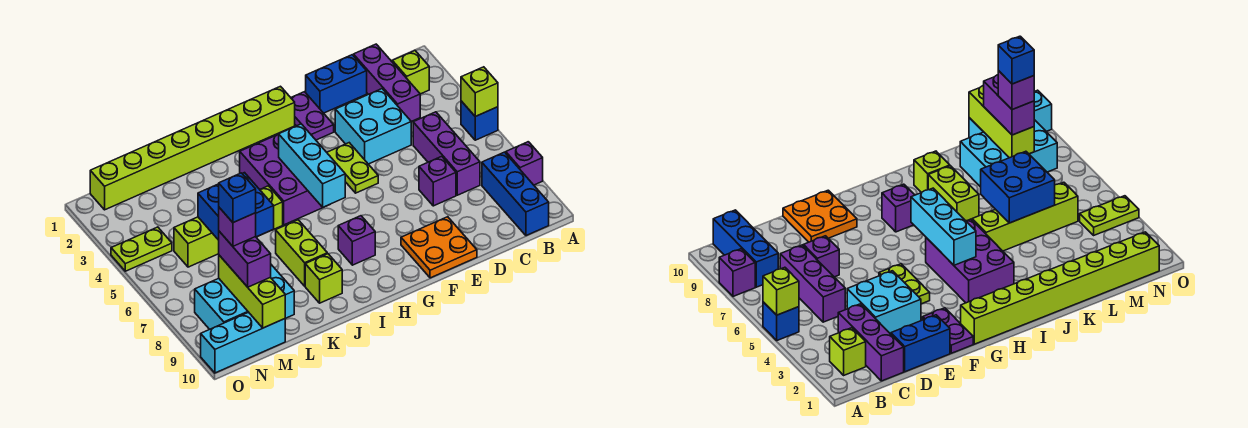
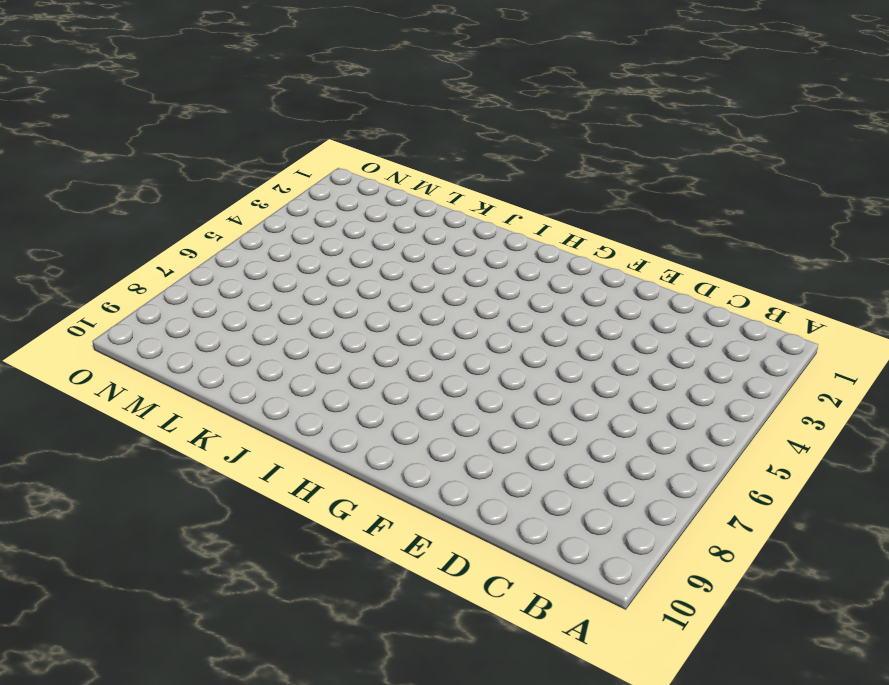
none -> blue 1x1 brick [461,101,498,140]
none -> purple 1x1 brick [506,142,543,185]
none -> lime 1x1 brick [392,51,429,94]

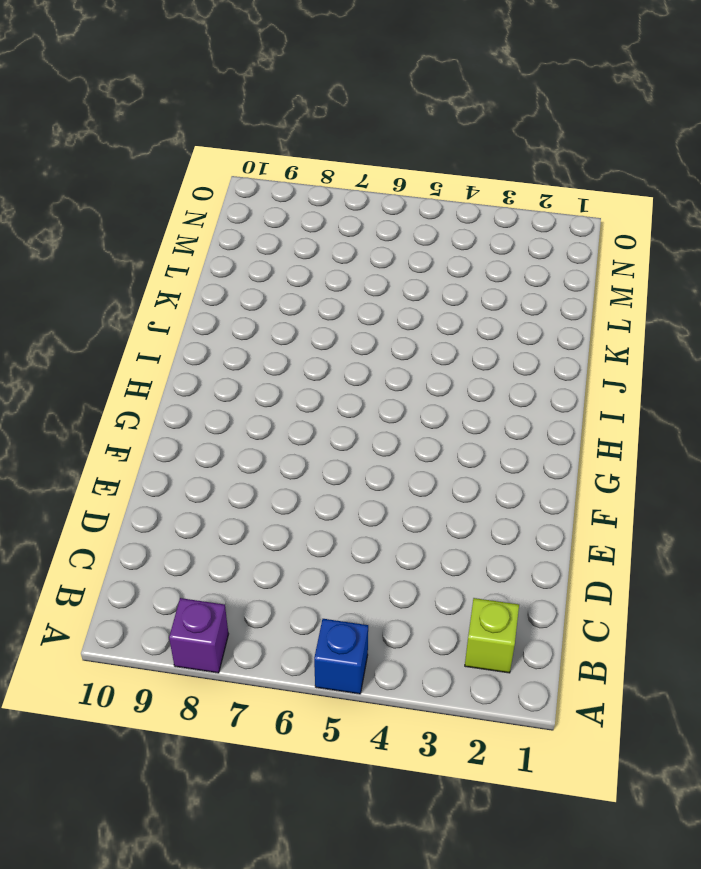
none -> blue 1x3 brick [482,152,549,236]
none -> purple 1x3 brick [354,44,420,122]
none -> purple 1x3 brick [413,112,480,195]

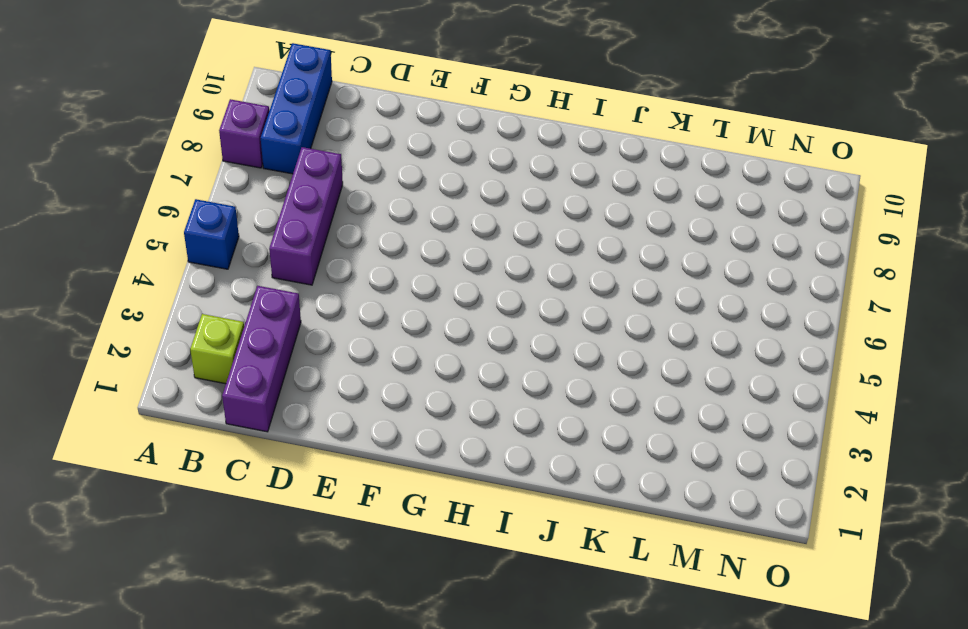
none -> blue 1x2 brick [306,55,367,113]
none -> cyan 2x2 brick [335,89,411,164]
none -> purple 1x1 brick [419,156,456,206]

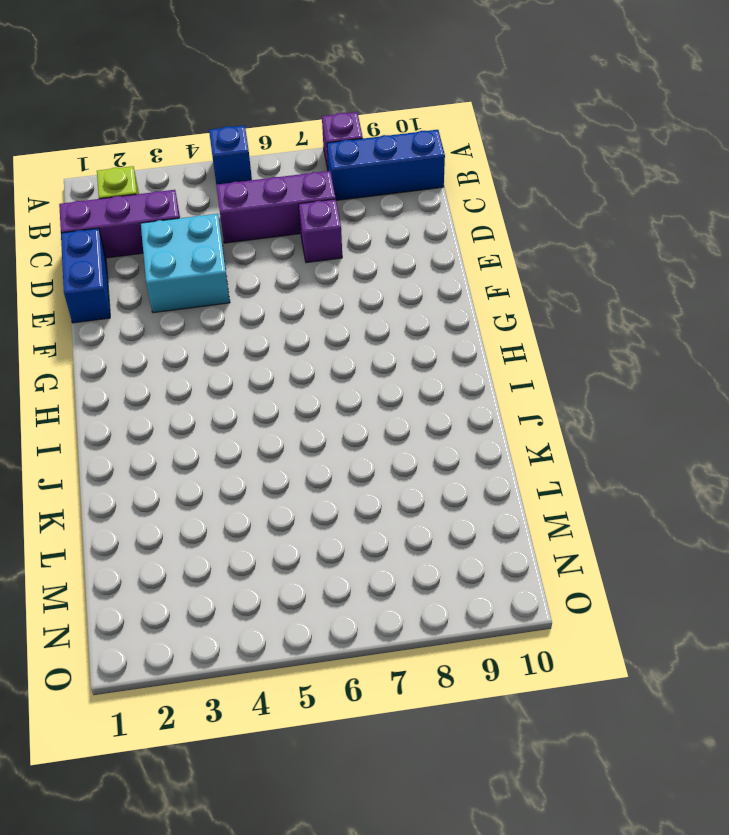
none -> orange 2x2 plate [401,217,477,278]
none -> purple 1x2 plate [291,92,334,140]
none -> lime 1x2 plate [327,143,378,193]

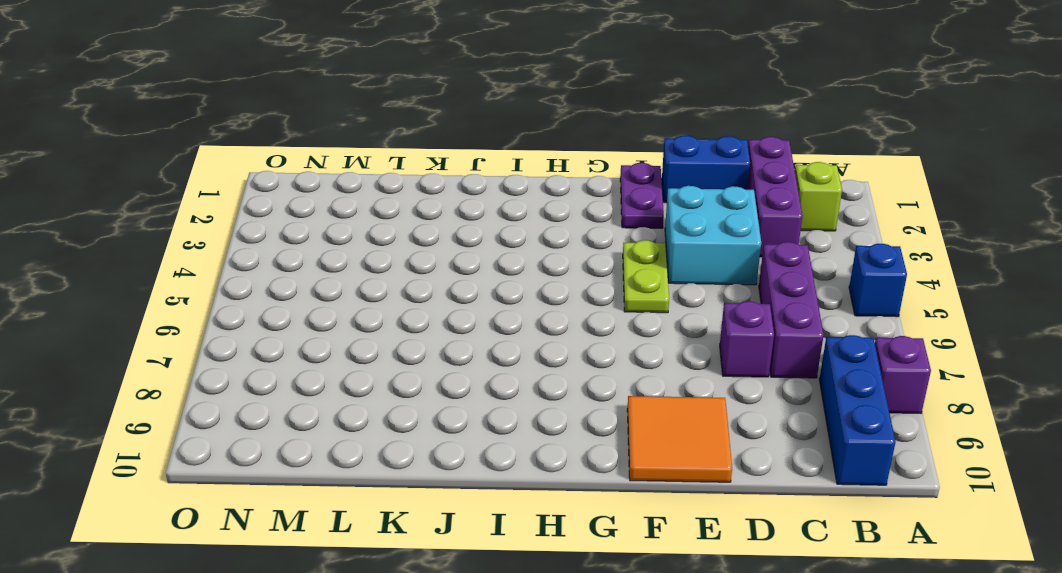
orange 2x2 tile [627,396,732,482] -> orange 2x2 plate [401,217,477,278]
none -> lime 1x8 brick [90,86,295,210]
none -> purple 2x3 brick [240,134,323,225]
none -> purple 1x1 brick [338,216,375,265]

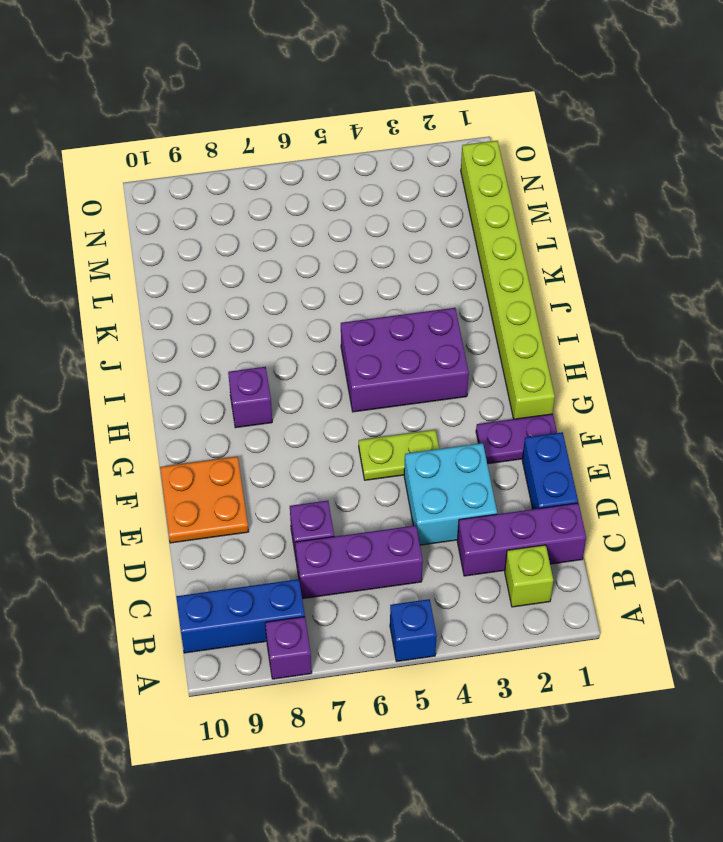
none -> lime 1x4 brick [174,186,283,267]
none -> lime 1x2 brick [276,220,327,286]
none -> lime 1x1 brick [305,254,342,303]

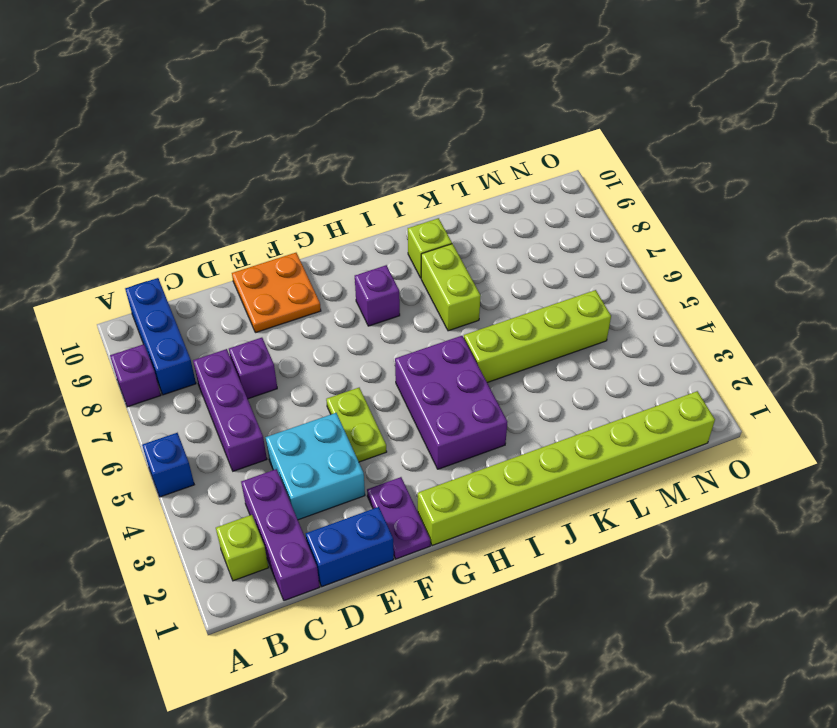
none -> cyan 2x3 brick [195,265,294,329]
none -> cyan 1x3 brick [201,312,285,373]
none -> lime 1x2 plate [111,227,172,271]

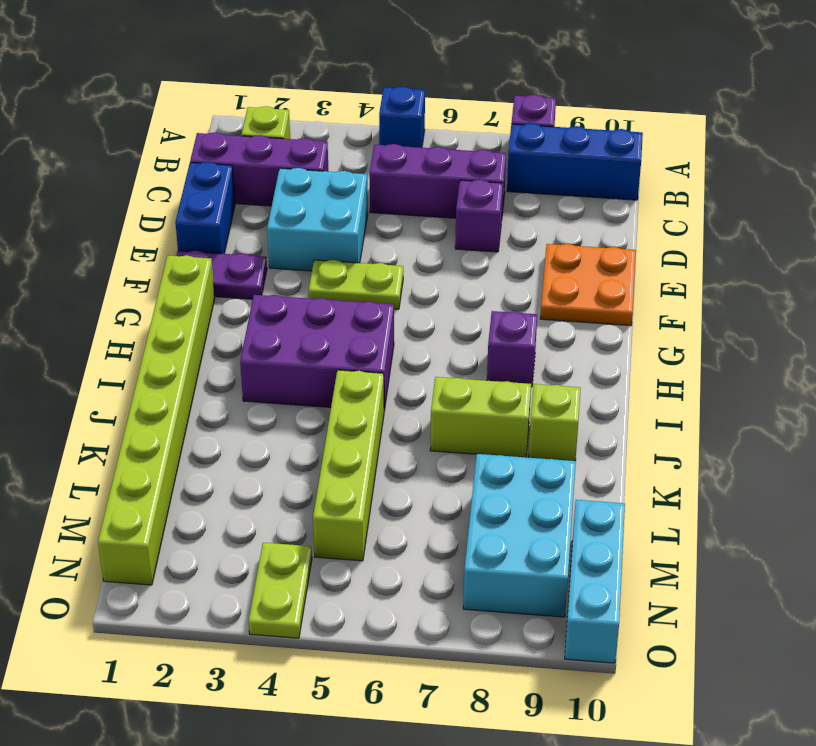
none -> lime 1x1 brick [461,67,498,116]
none -> cyan 1x3 brick [279,124,345,207]
none -> blue 2x2 brick [198,173,274,240]

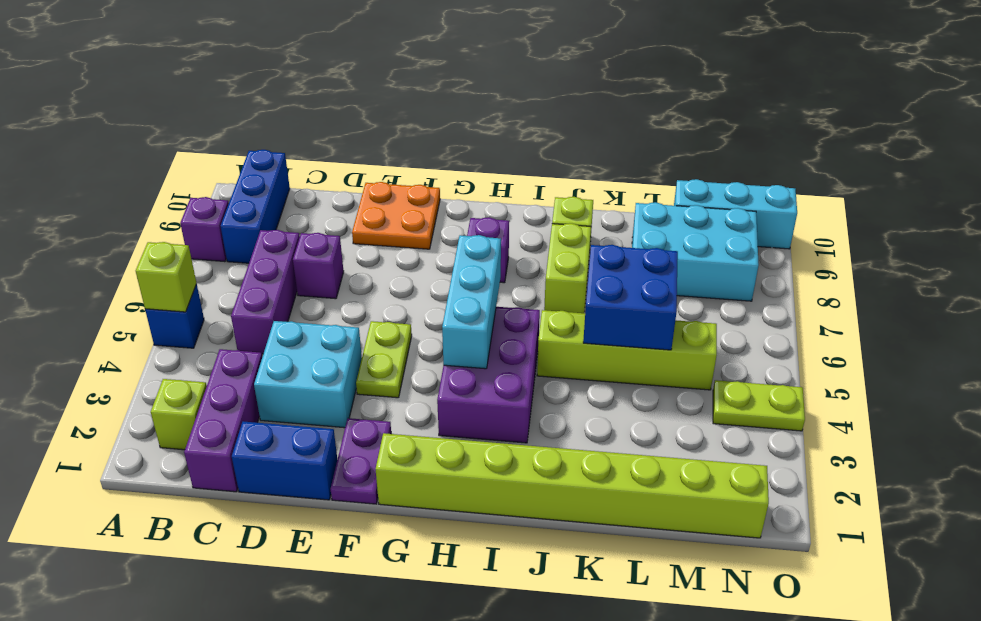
none -> lime 1x3 brick [219,255,285,328]
none -> purple 1x2 brick [219,231,271,287]
none -> purple 1x1 brick [219,208,256,246]

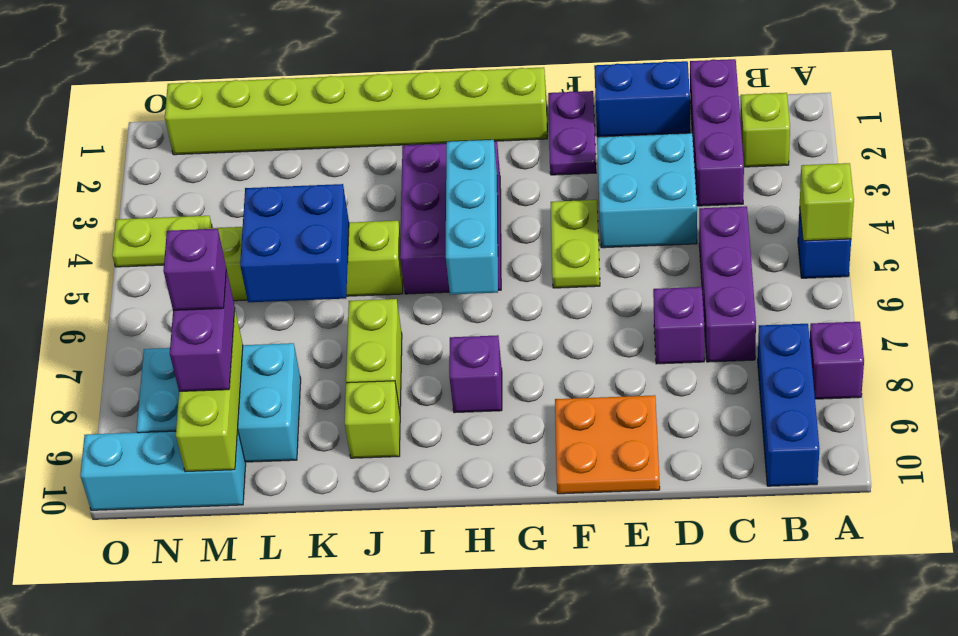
none -> blue 1x1 brick [219,173,256,223]

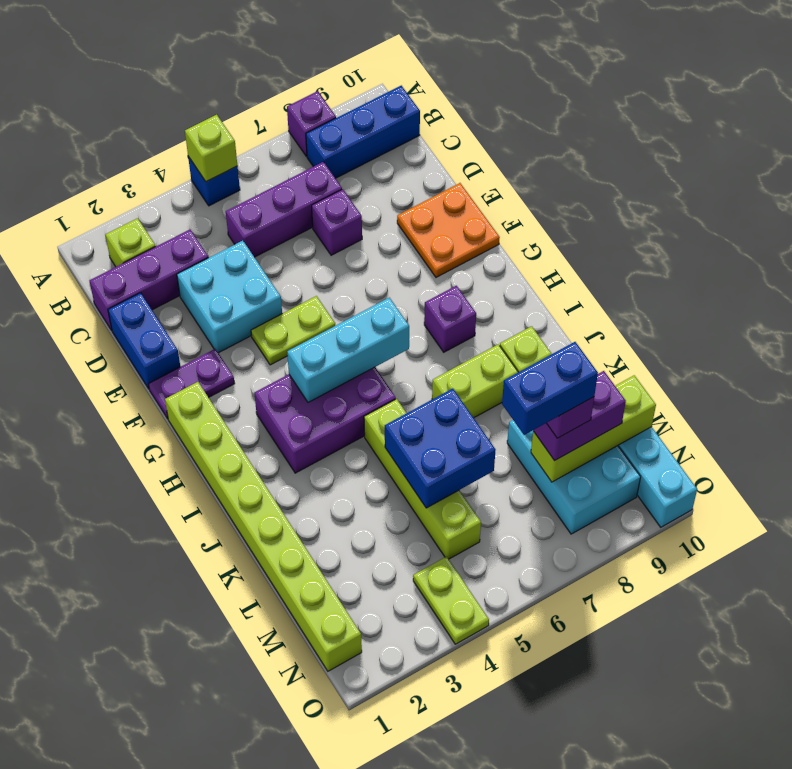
blue 1x2 brick [502,342,598,435] -> blue 1x1 brick [219,173,256,223]

